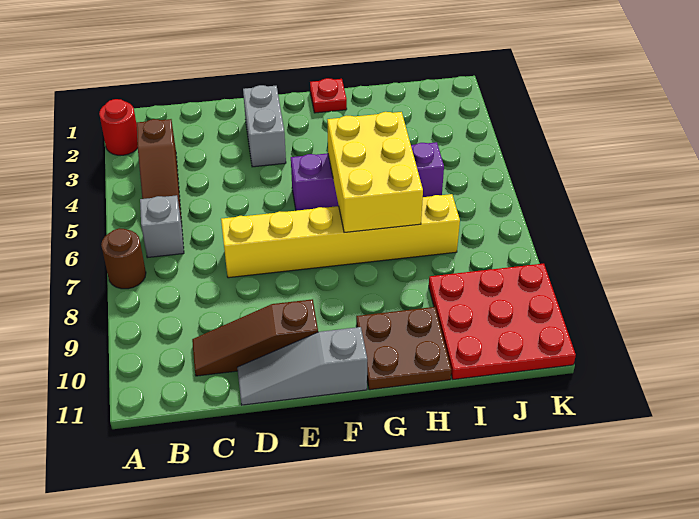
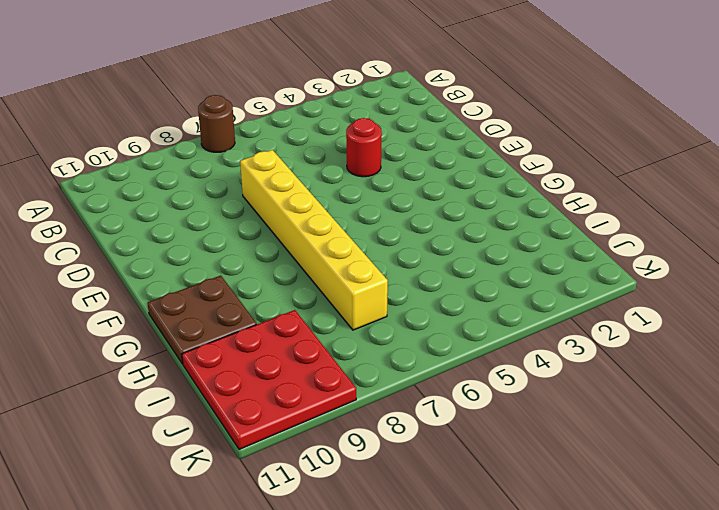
red 1x1 round brick [346,118,382,177] -> red 1x1 round brick moved to [99,99,138,155]
none -> brown 1x3 slope [136,119,182,223]
none -> grey 1x1 brick [140,195,184,258]
none -> brown 1x3 slope [192,299,318,376]

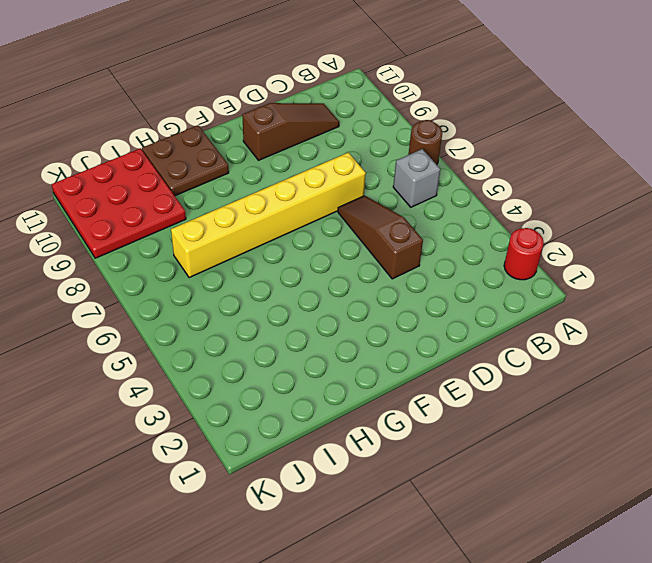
brown 1x3 slope [338,196,423,279] -> brown 1x3 slope moved to [136,119,182,223]
none -> grey 1x3 slope [237,327,367,405]
none -> grey 1x2 brick [243,85,286,167]
none -> purple 1x4 brick [291,142,444,211]

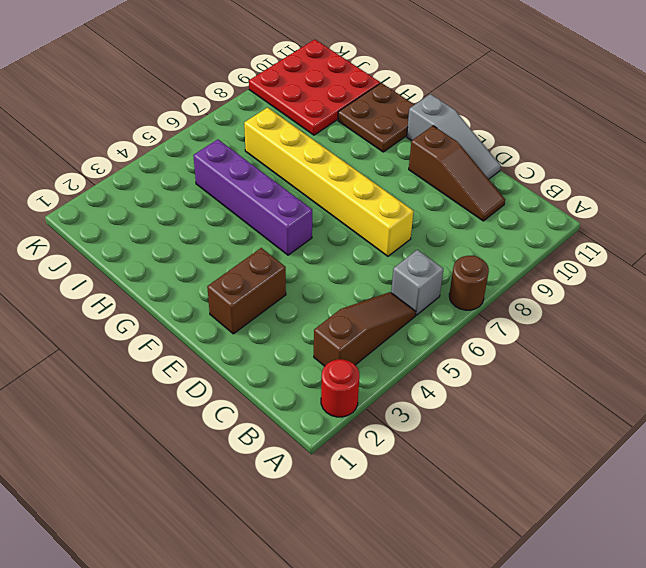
brown 1x2 brick [207,248,286,334] -> grey 1x2 brick [243,85,286,167]
none -> red 1x1 plate [310,78,347,113]
none -> yellow 2x3 brick [327,112,423,233]

